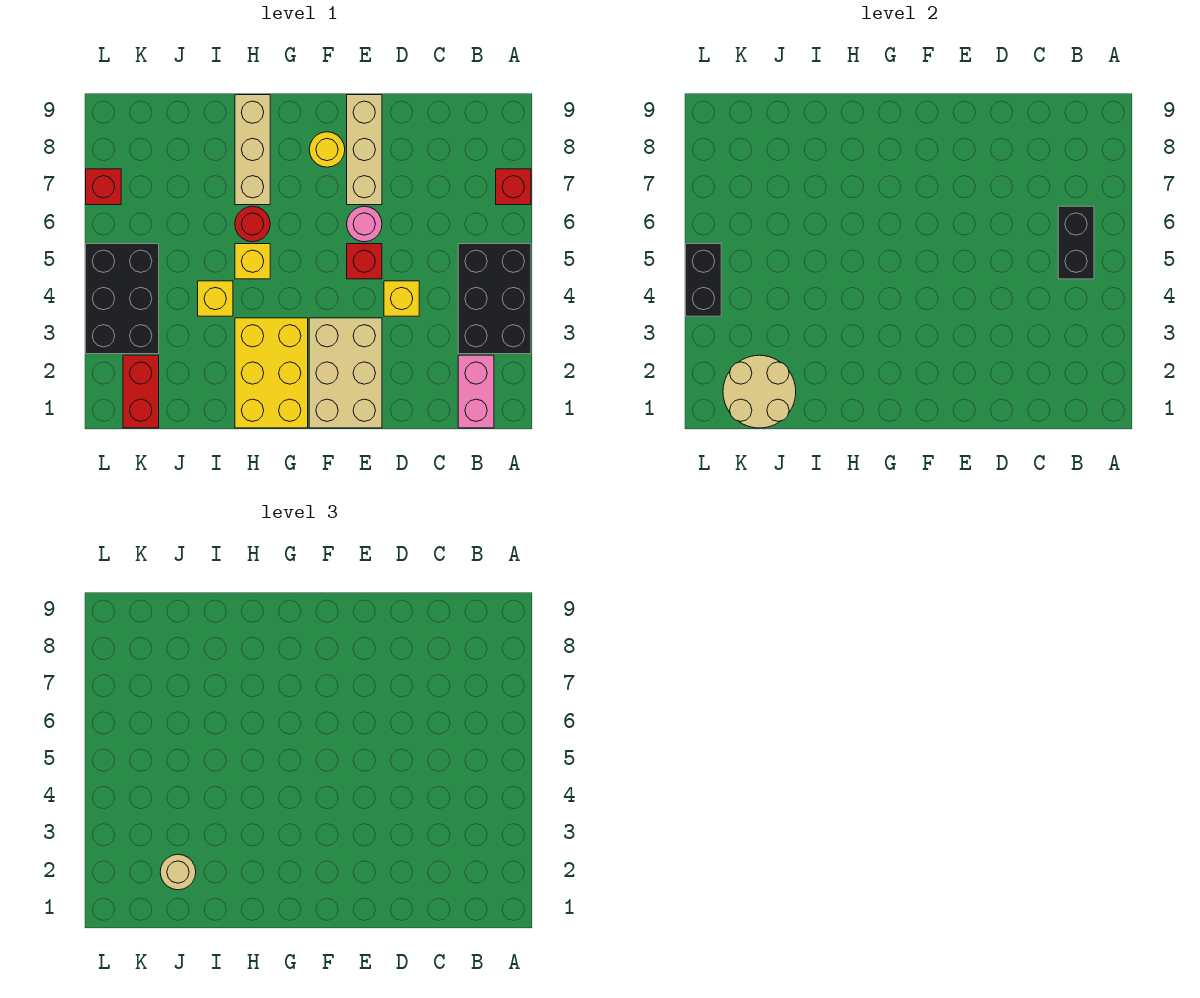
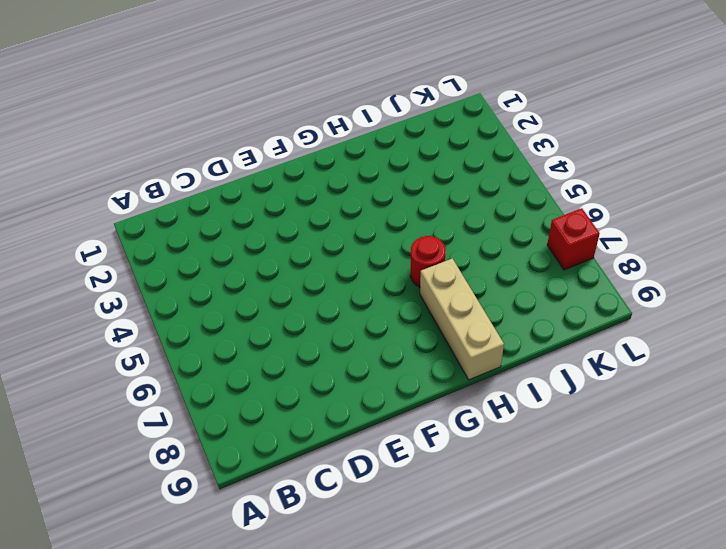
none -> black 2x3 brick [458,244,531,354]
none -> red 1x1 brick [496,169,531,205]
none -> pink 1x2 brick [458,355,494,428]

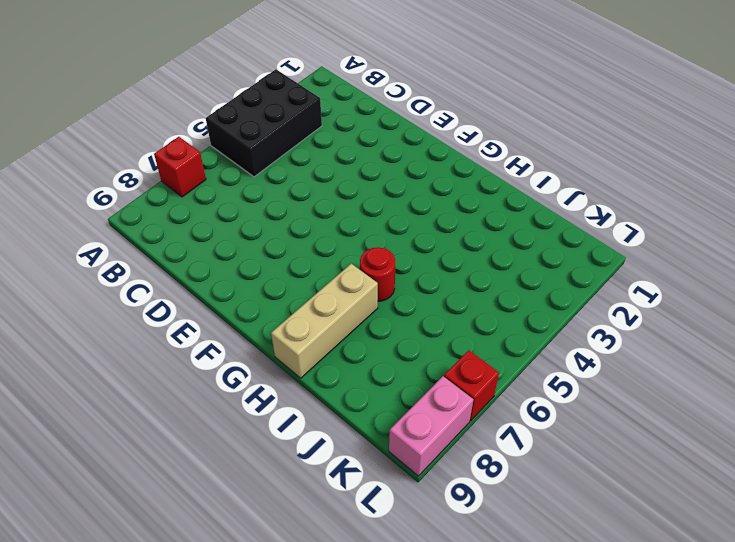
pink 1x2 brick [389,376,473,476] -> pink 1x2 brick moved to [458,355,494,428]
none -> yellow 1x1 brick [384,281,419,316]
none -> tan 2x3 brick [309,318,382,428]
none -> red 1x1 brick [347,244,382,279]

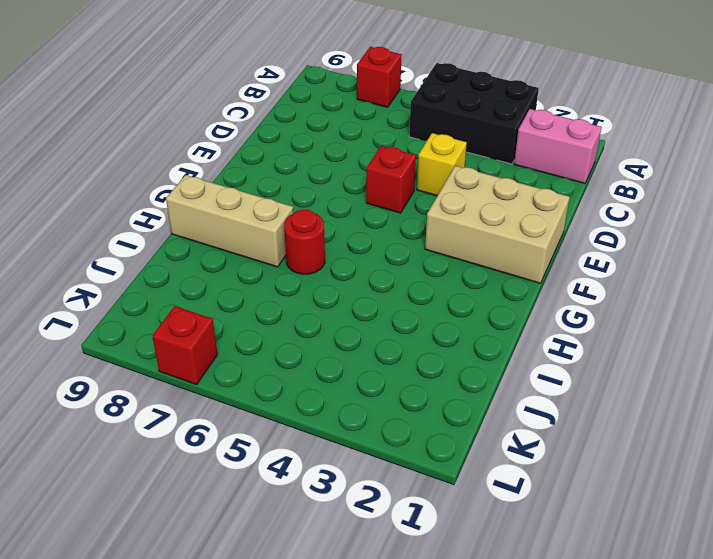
none -> pink 1x1 round brick [347,206,382,242]
none -> tan 1x3 brick [347,95,382,205]
none -> yellow 1x1 round brick [309,132,345,167]

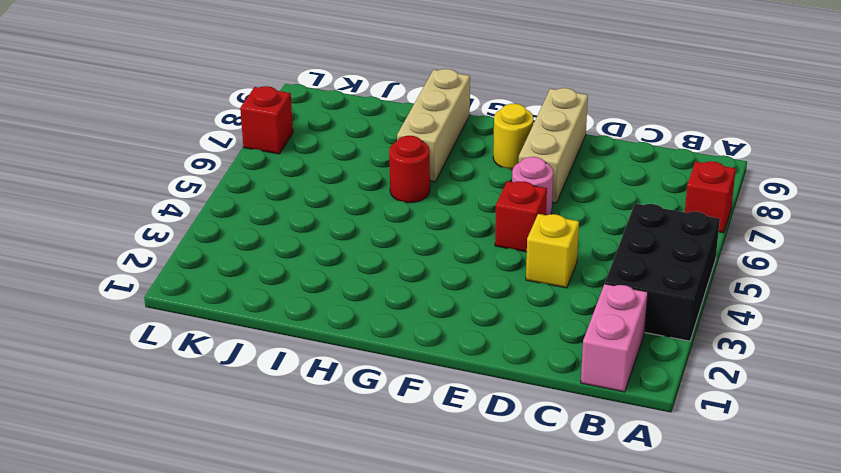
none -> tan 2x3 brick [309,318,382,428]
none -> yellow 2x3 brick [235,318,308,428]
none -> yellow 1x1 brick [235,244,270,279]

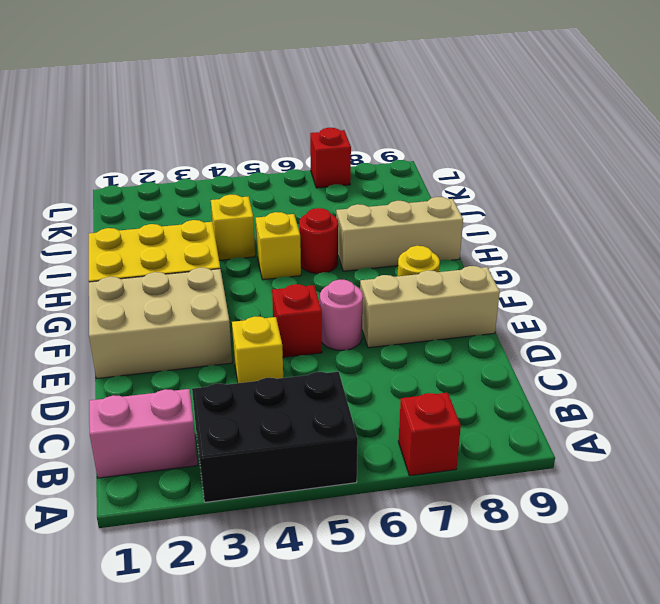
none -> red 1x2 brick [123,355,159,428]
none -> black 2x3 brick [86,244,159,354]
none -> black 1x2 brick [1058,206,1094,279]

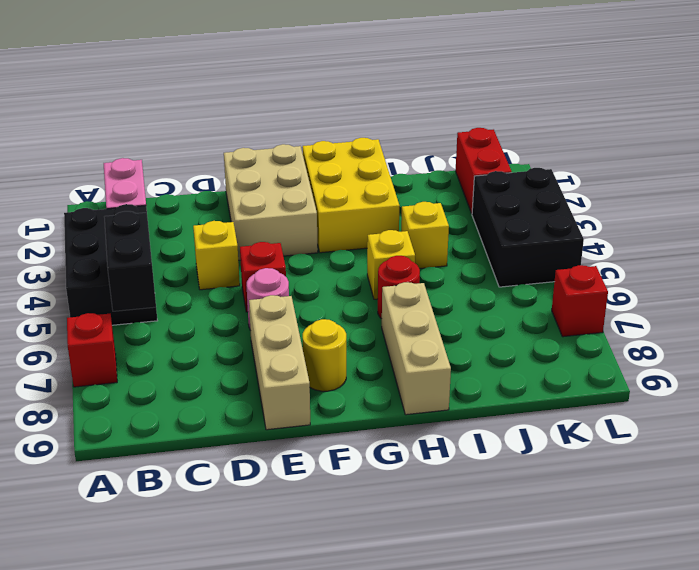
none -> tan 2x2 round brick [723,355,796,428]
none -> black 1x2 brick [686,244,721,316]
none -> tan 1x1 round brick [160,854,196,890]

